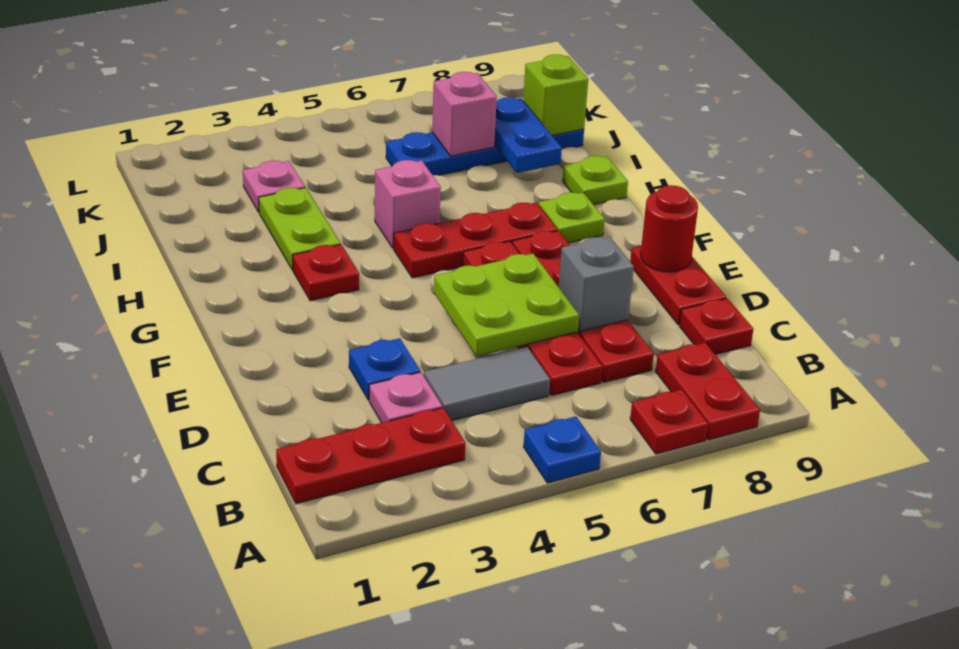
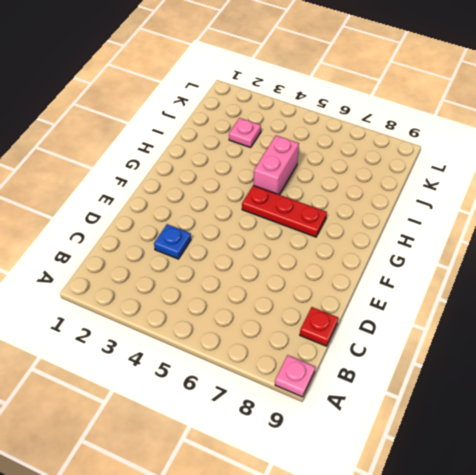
pink 1x1 plate [275,355,315,397] -> pink 1x1 plate moved to [369,372,442,423]
pink 1x2 brick [254,136,299,195] -> pink 1x1 brick [375,160,441,248]
none -> blue 1x1 plate [523,417,601,483]
none -> red 1x1 plate [630,389,708,454]
none -> red 1x2 plate [655,343,760,440]

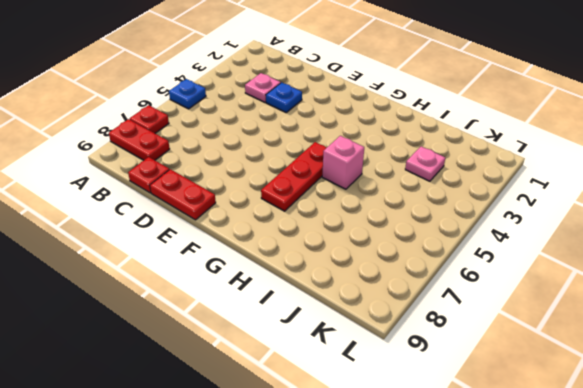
none -> red 1x3 plate [276,408,465,504]
none -> grey 1x2 tile [424,347,550,421]
none -> red 1x4 plate [463,241,602,396]

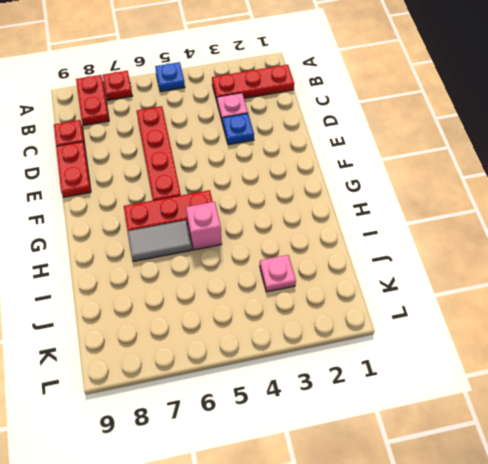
grey 1x2 tile [128,220,192,261] -> grey 1x2 tile moved to [424,347,550,421]
none -> red 1x4 plate [512,231,654,383]
none -> red 1x1 plate [293,244,359,301]
none -> lime 1x1 plate [539,192,605,243]

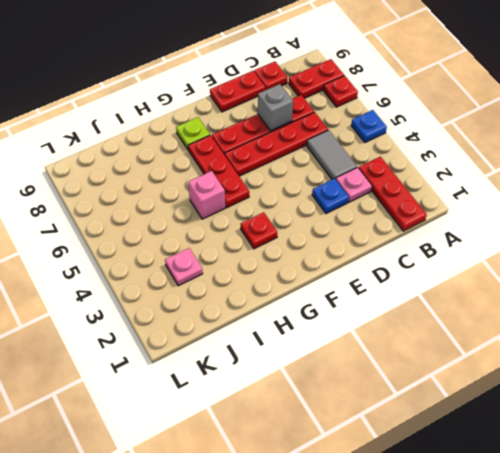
none -> lime 1x2 plate [259,188,340,270]
none -> lime 1x1 plate [563,156,628,205]
none -> blue 1x4 plate [386,129,584,175]

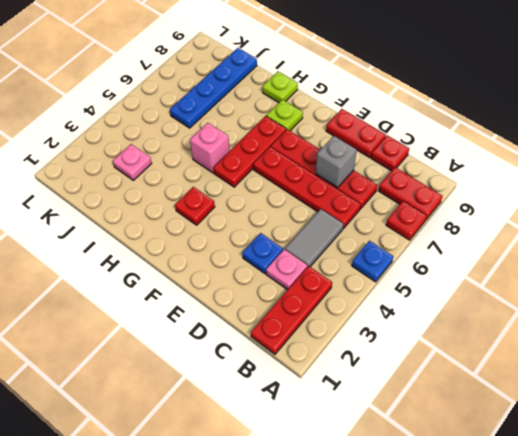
none -> lime 1x2 plate [259,188,340,270]
none -> lime 2x2 plate [434,254,579,356]
none -> red 1x1 round brick [641,185,698,272]

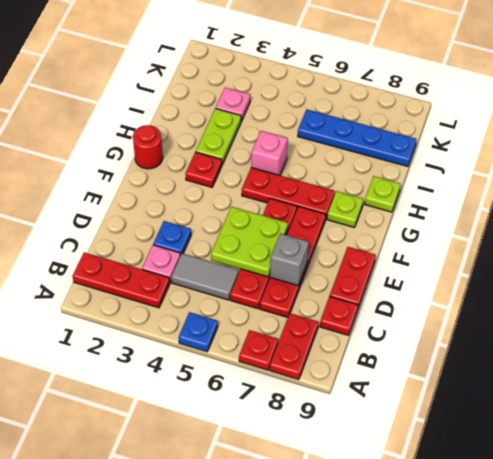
red 1x1 round brick [133,125,163,169] -> red 1x1 round brick moved to [641,185,698,272]
none -> blue 1x2 plate [494,97,562,173]
none -> pink 1x1 brick [432,72,497,156]
none -> lime 1x1 brick [523,54,588,136]

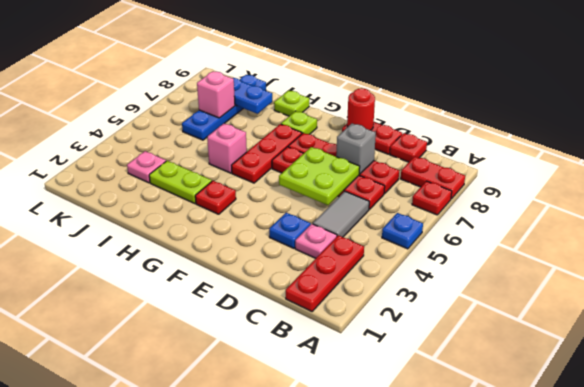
none -> lime 1x1 brick [523,54,588,136]

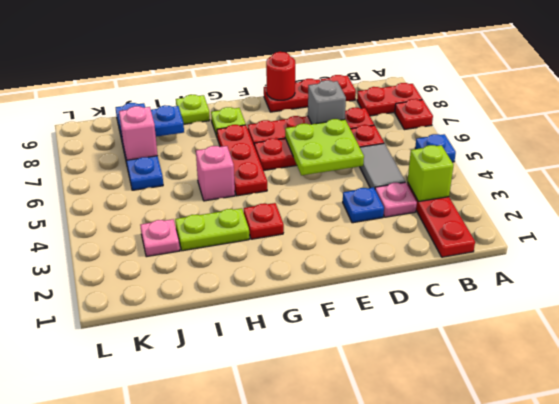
lime 1x1 brick [407,145,454,202] -> lime 1x1 brick moved to [523,54,588,136]

